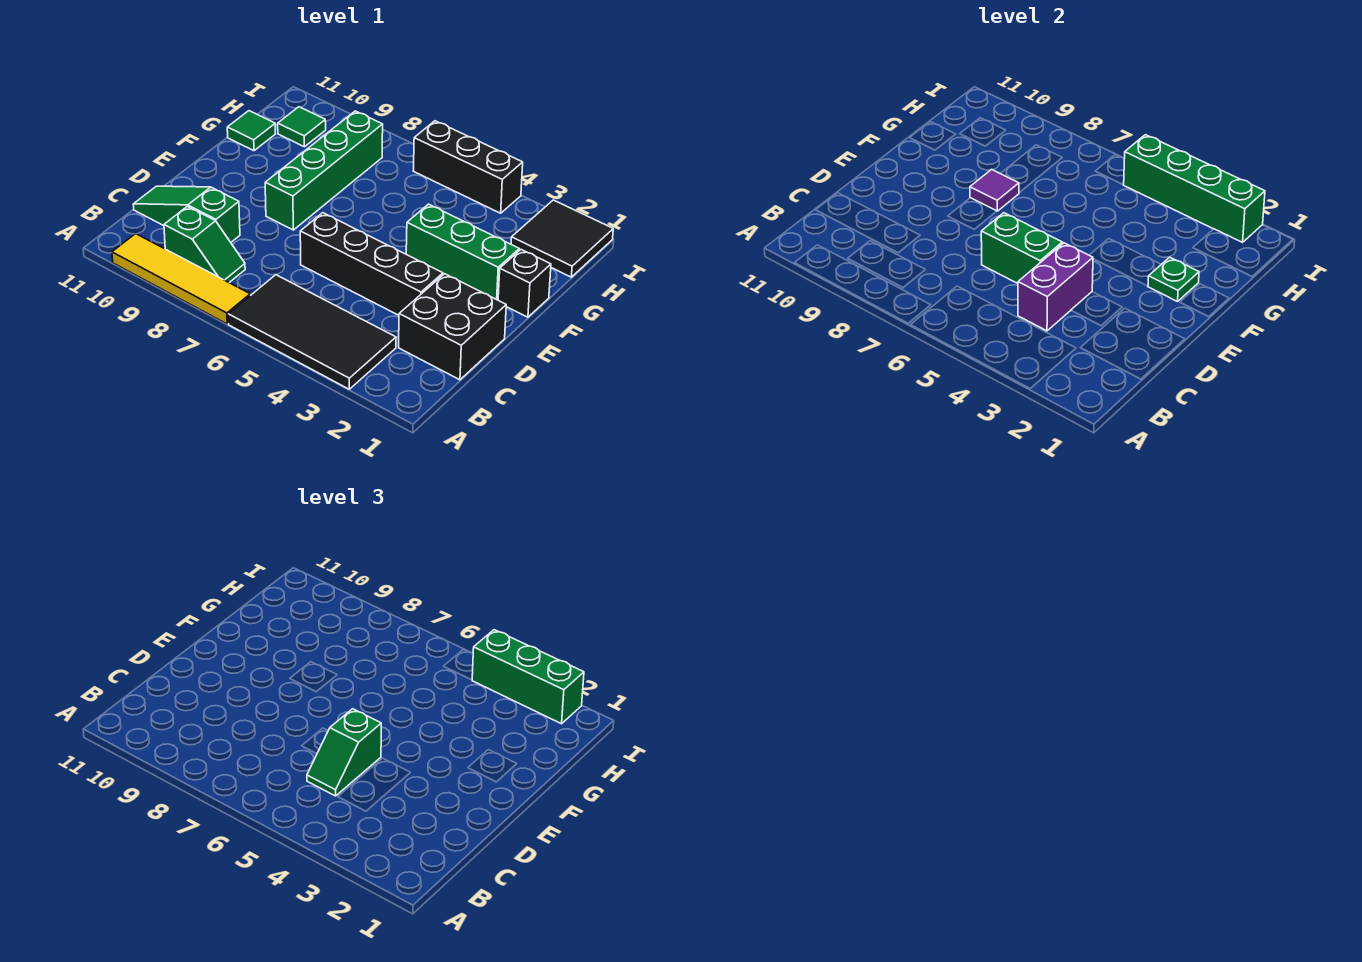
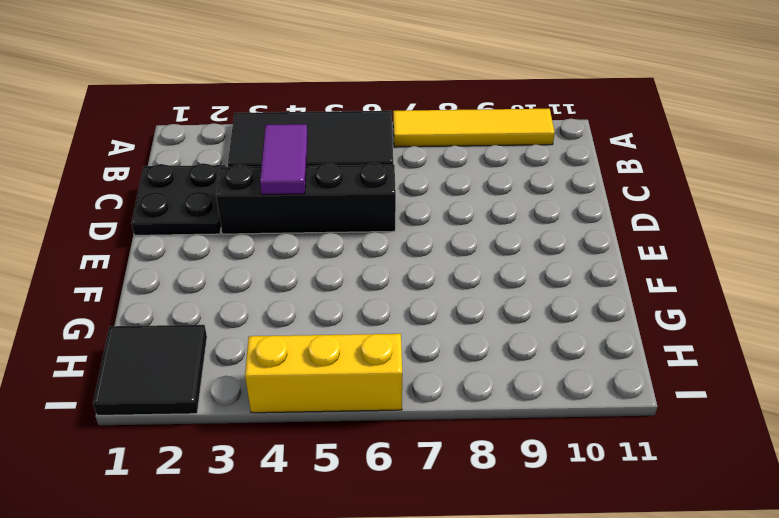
black 2x2 plate [131,163,226,235] -> black 2x2 brick [399,274,506,380]
purple 1x2 tile [260,124,308,195] -> purple 1x2 brick [1018,243,1093,331]
yellow 1x3 brick [245,334,402,413] -> black 1x3 brick [413,121,523,213]
none -> green 1x2 slope [164,206,245,283]
none -> green 1x3 slope [133,186,240,242]
none -> green 1x4 brick [265,111,383,230]

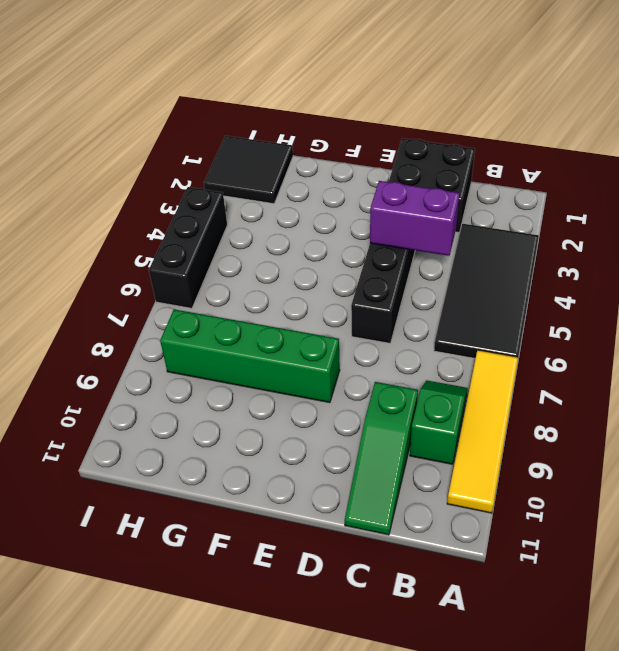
none -> black 1x1 brick [498,250,551,317]
none -> green 1x3 brick [406,204,519,300]
none -> green 1x1 tile [227,111,275,151]

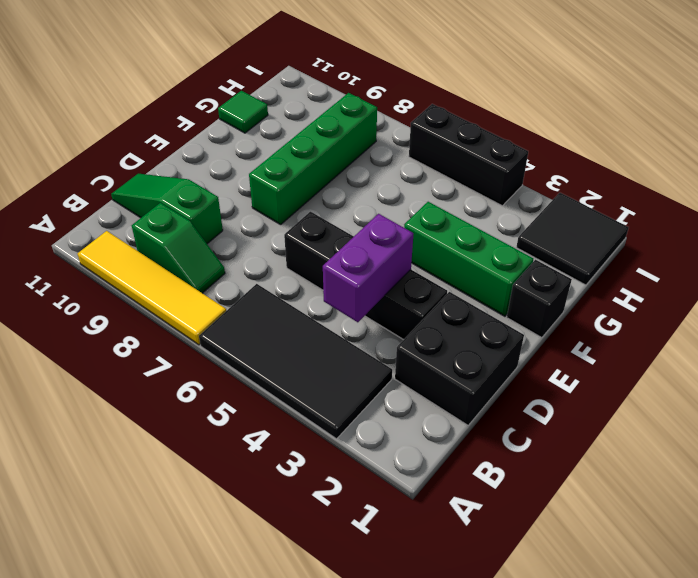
none -> green 1x1 tile [278,107,326,147]
none -> green 1x2 brick [981,213,1062,283]
none -> green 1x1 plate [1148,257,1199,302]

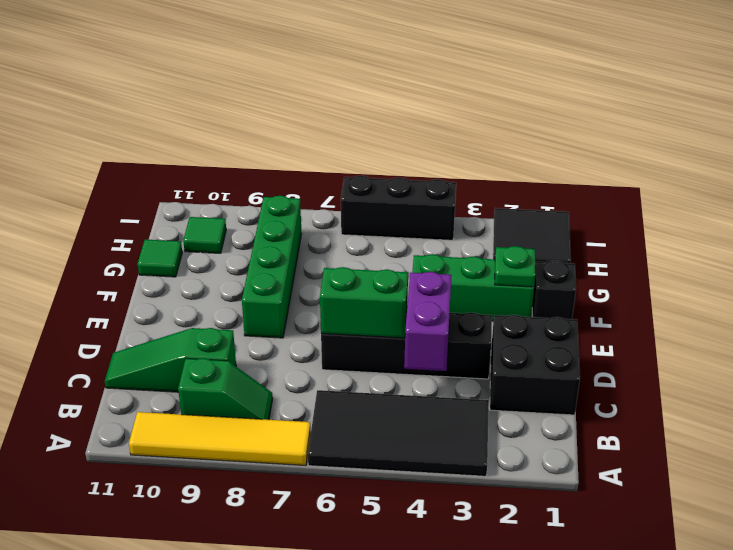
none -> purple 1x1 tile [970,169,1019,211]
none -> green 1x4 brick [1124,135,1265,242]
none -> green 1x2 slope [307,709,381,796]

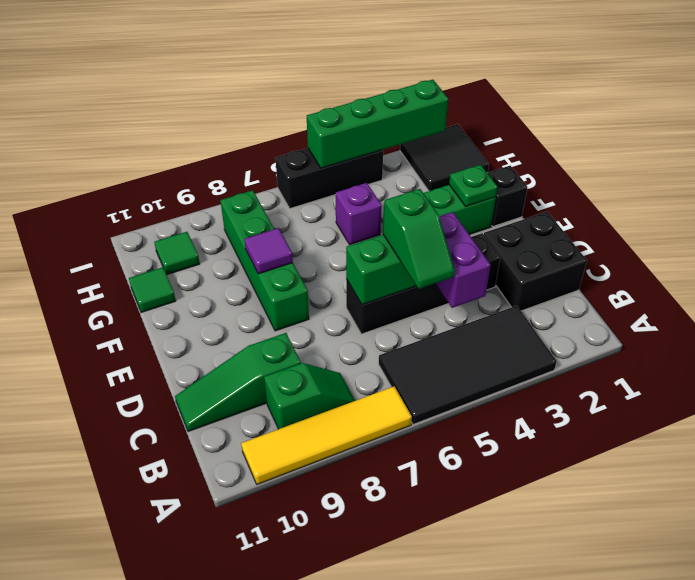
purple 1x1 brick [336,183,381,245] -> none
none -> green 1x3 brick [472,630,584,724]

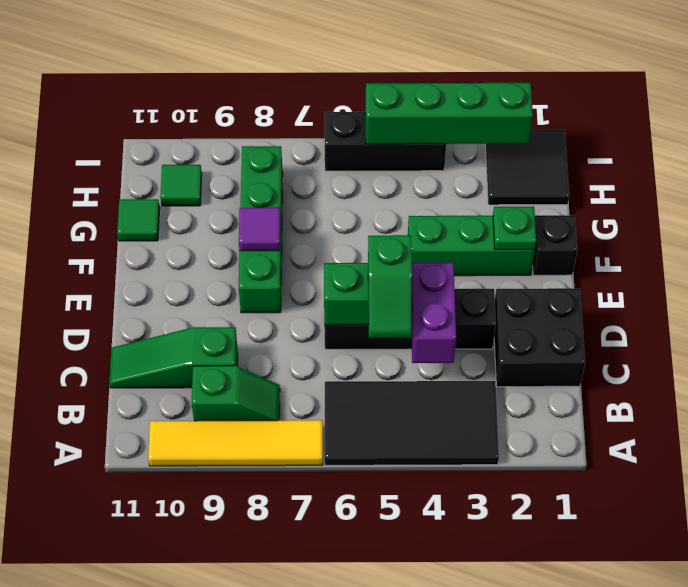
none -> green 1x3 brick [472,630,584,724]

